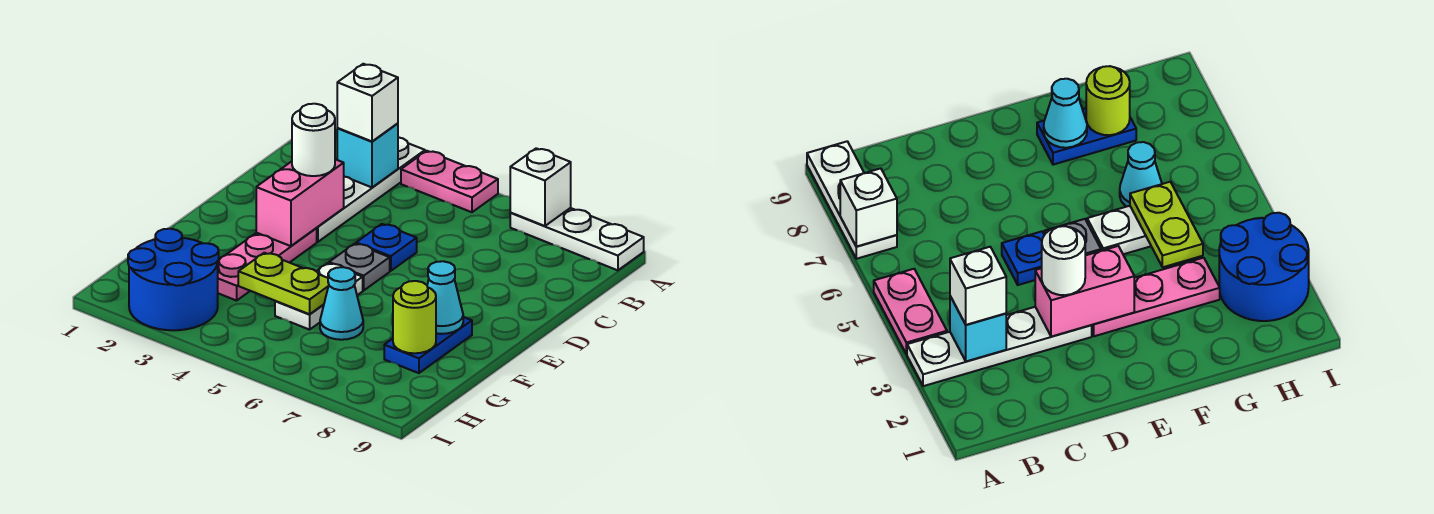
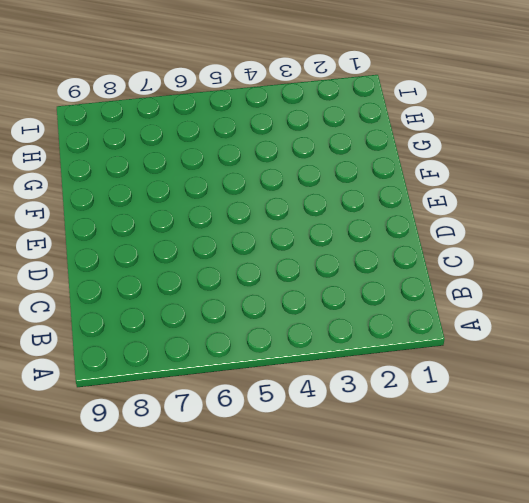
none -> white 1x4 plate [317,137,425,242]
none -> pink 1x2 plate [401,151,498,212]
none -> white 1x3 plate [510,208,644,270]

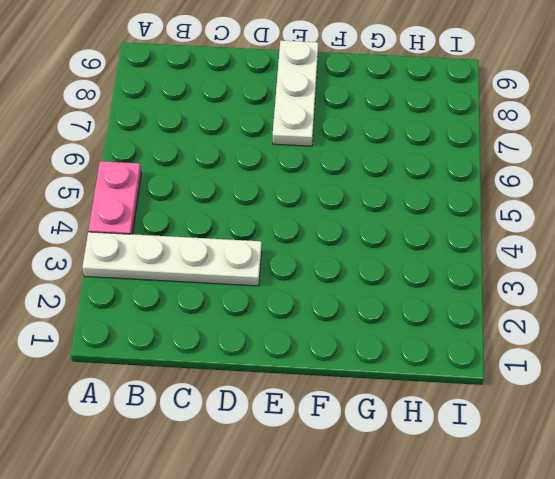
white 1x3 plate [273,41,318,146] -> white 1x3 plate moved to [510,208,644,270]
none -> blue 1x1 plate [356,224,417,271]
none -> pink 1x3 plate [218,228,317,301]
none -> grey 1x1 plate [329,244,390,290]

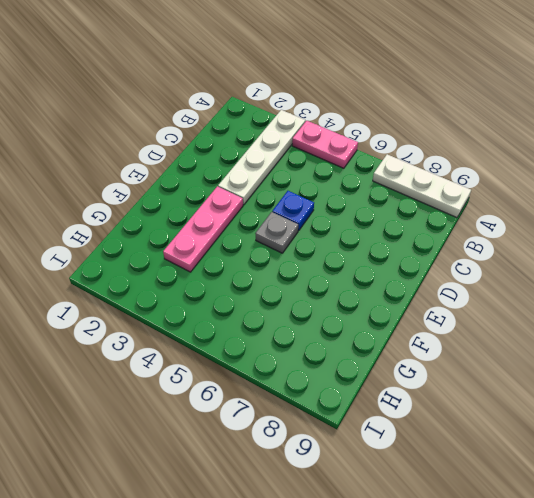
none -> white 1x2 plate [275,263,363,330]
none -> blue 1x2 plate [384,317,472,373]
none -> cyan 1x1 cone [320,267,363,340]

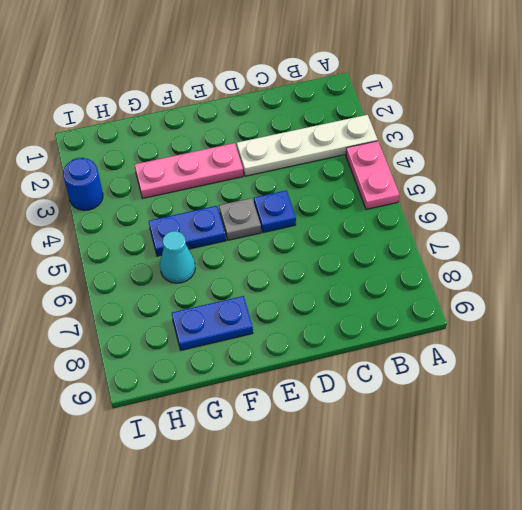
blue 1x2 plate [149,206,226,256] -> white 1x2 plate [275,263,363,330]
blue 1x1 round brick [63,158,103,211] -> blue 2x2 round brick [128,229,219,330]
none -> white 1x3 plate [510,208,644,270]
none -> white 1x1 brick [510,148,571,226]
none -> cyan 1x1 brick [337,123,398,187]

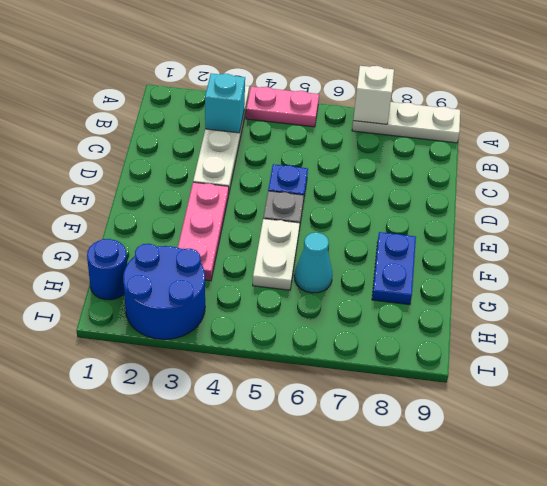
blue 1x1 round brick [87,239,127,300] -> none
none -> pink 1x2 brick [256,159,344,246]
none -> cyan 1x1 cone [427,261,463,334]
none -> lime 1x2 plate [238,253,329,314]

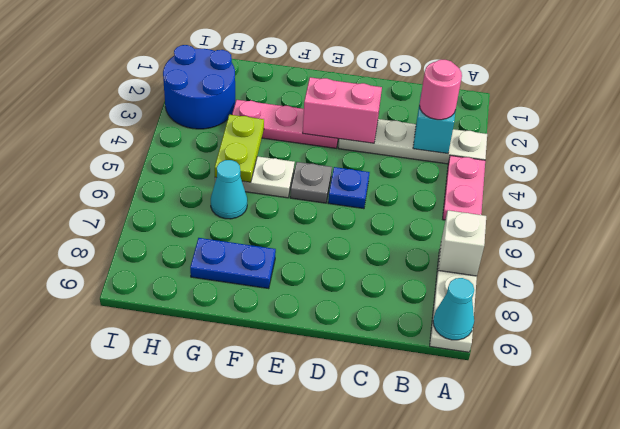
cyan 1x1 cone [433,278,474,340] -> cyan 1x1 cone moved to [427,261,463,334]
pink 1x1 round brick [420,60,462,120] -> white 1x1 brick [337,64,398,141]
none -> lime 1x1 round brick [393,281,436,353]
none -> white 1x1 round brick [292,104,335,176]

